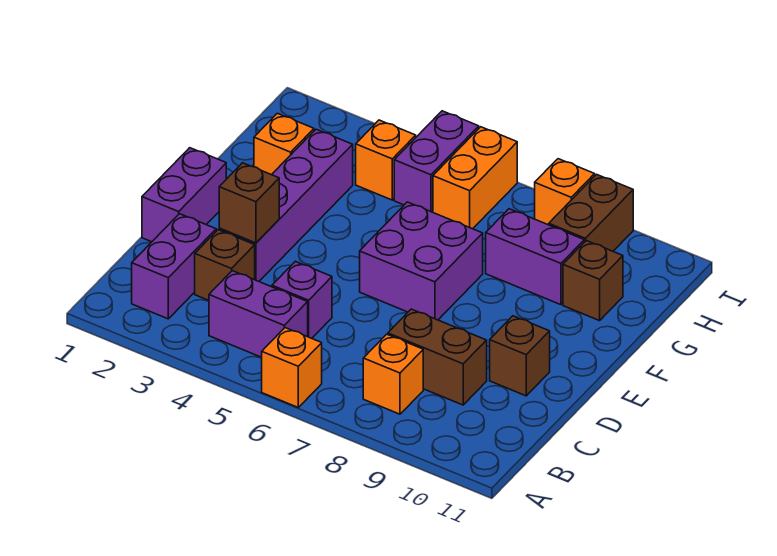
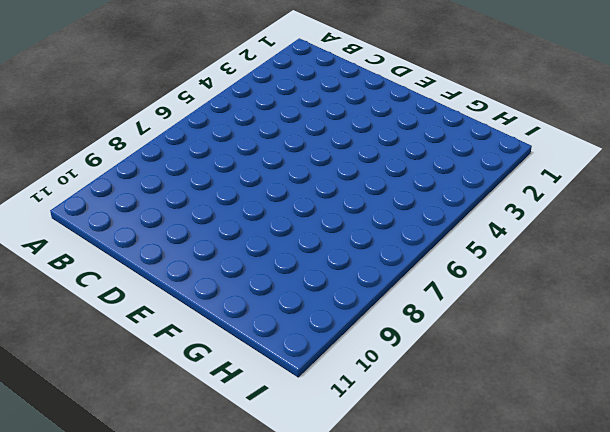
none -> orange 1x1 brick [262,328,322,407]
none -> purple 1x2 brick [132,214,216,319]
none -> purple 1x2 brick [209,271,308,357]

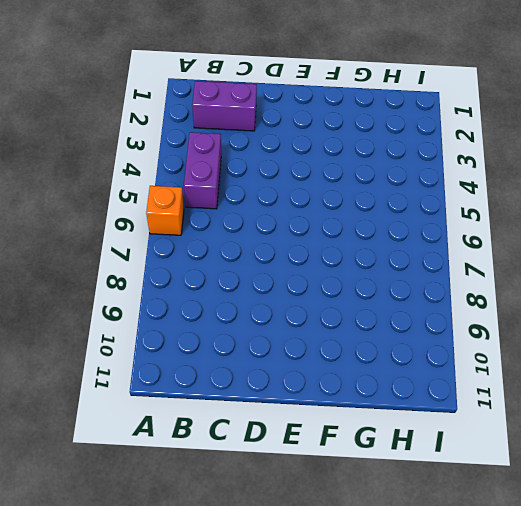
none -> orange 1x1 brick [363,334,423,414]
none -> brown 1x1 brick [195,230,255,300]
none -> purple 1x1 brick [272,261,332,338]

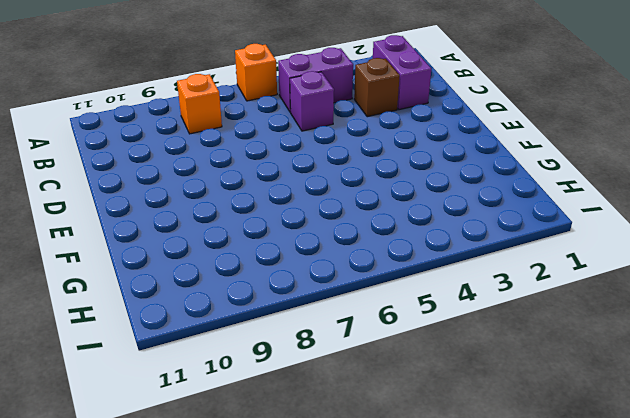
none -> brown 1x2 brick [388,309,487,405]
none -> purple 1x2 brick [142,148,226,242]
none -> purple 1x4 brick [219,129,353,281]

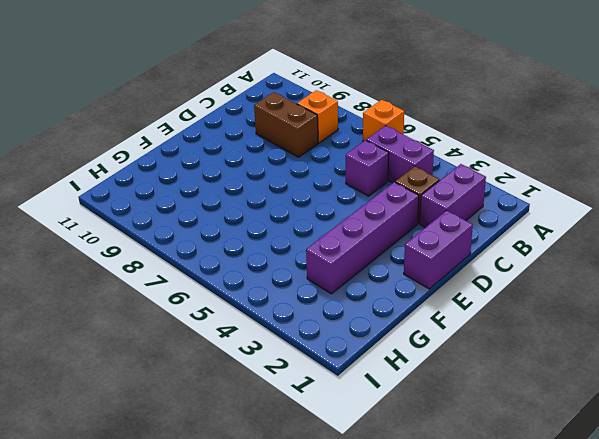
none -> brown 1x1 brick [490,316,550,396]
none -> purple 2x2 brick [360,202,483,320]
none -> orange 1x1 brick [254,113,314,175]

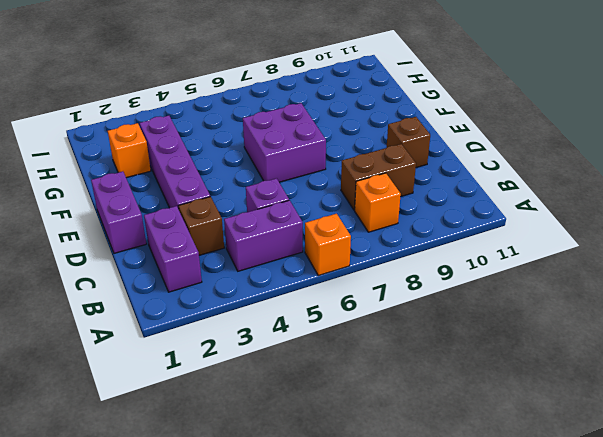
none -> purple 1x2 brick [486,209,584,305]
none -> brown 1x1 brick [563,241,623,321]
none -> orange 1x1 brick [356,120,416,200]

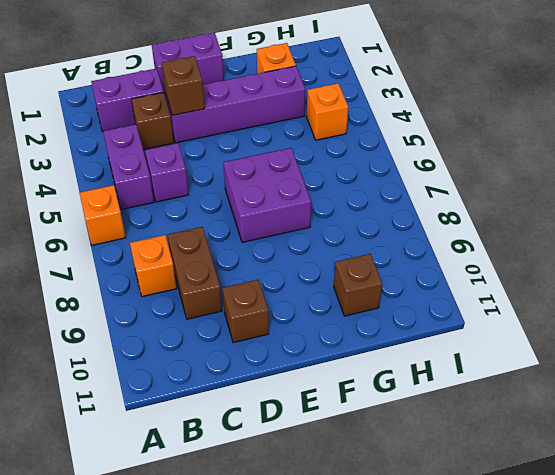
none -> purple 1x2 brick [486,209,584,305]
none -> purple 1x2 brick [394,111,479,212]
none -> orange 1x2 brick [433,127,517,229]

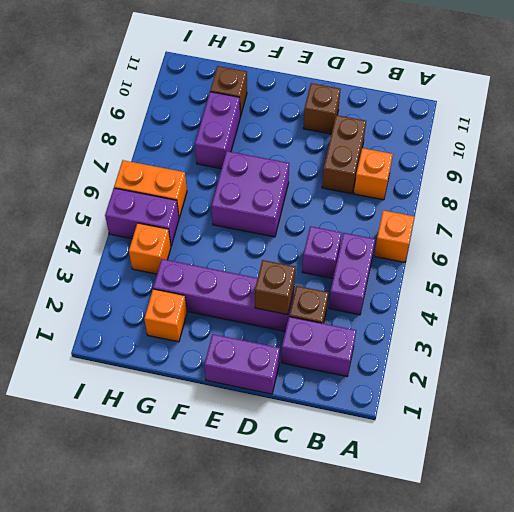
none -> brown 1x2 brick [549,174,633,251]
none -> orange 1x1 brick [534,159,595,225]

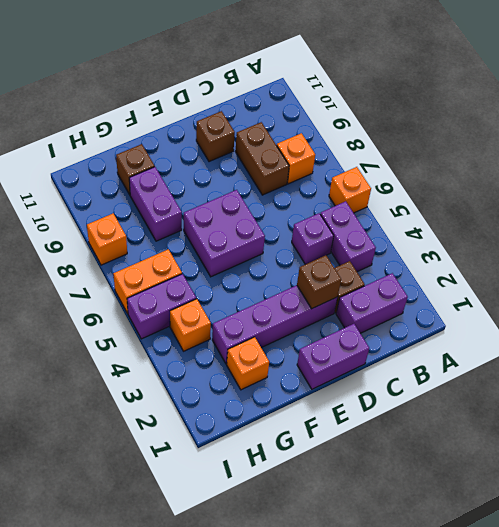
none -> brown 1x2 brick [549,174,633,251]

